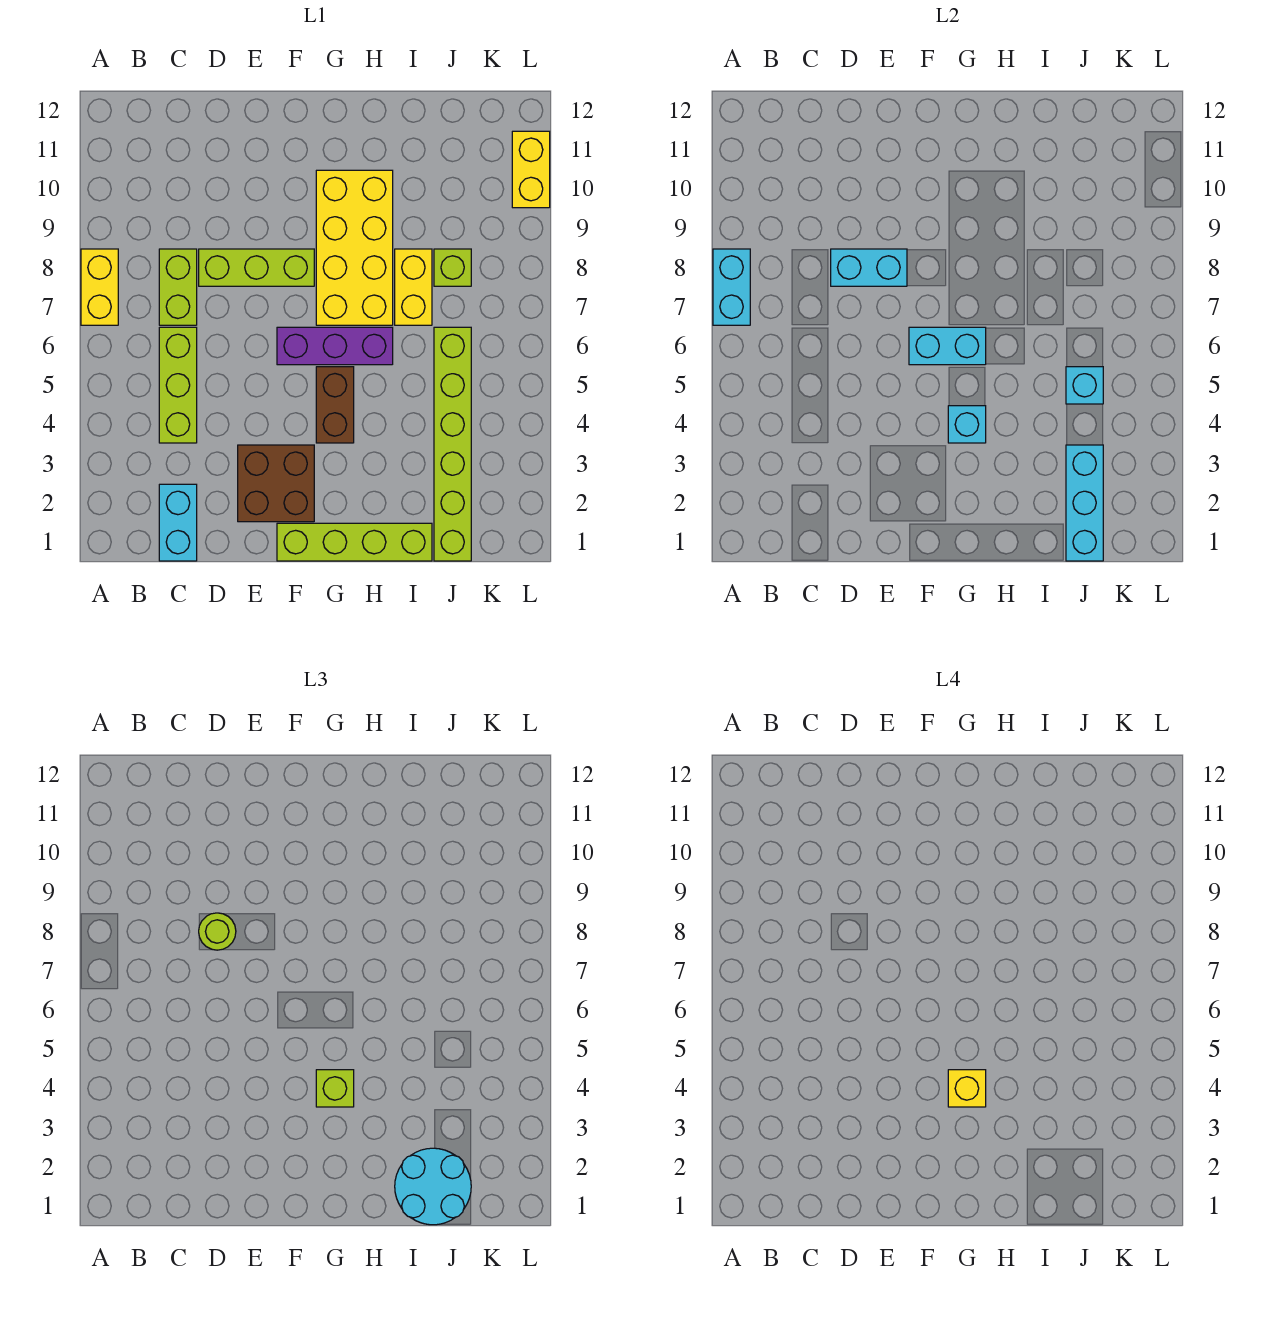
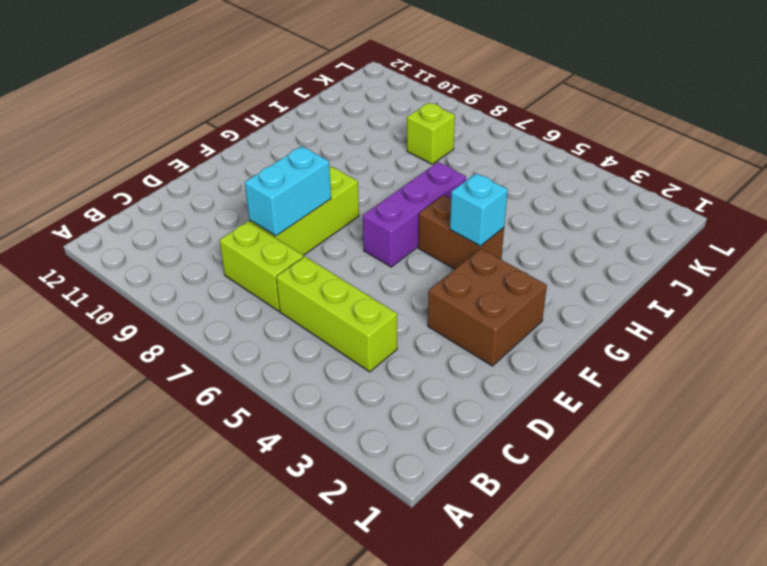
none -> yellow 1x2 brick [81,249,118,325]
none -> cyan 1x2 brick [159,484,197,561]
none -> lime 1x4 brick [277,523,432,561]

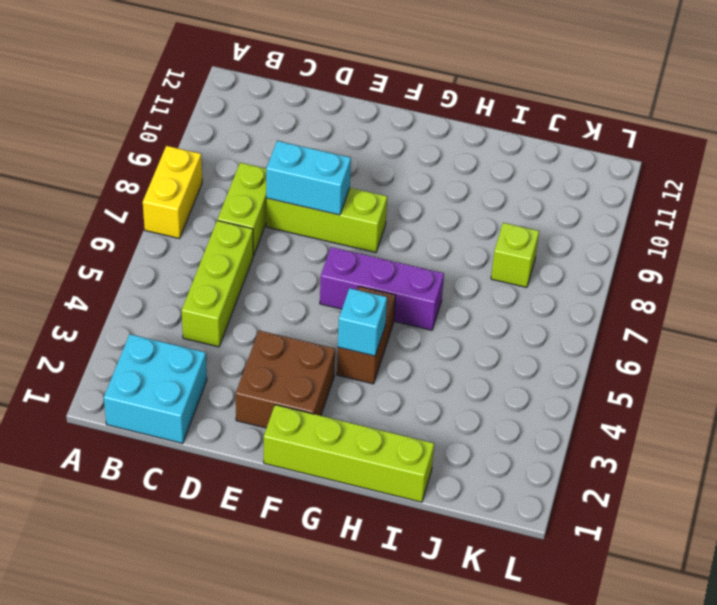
cyan 2x2 brick [104,334,207,443] -> cyan 1x2 brick [159,484,197,561]
none -> yellow 2x4 brick [316,170,393,325]
none -> yellow 1x2 brick [395,249,432,325]
none -> lime 1x6 brick [434,327,471,561]

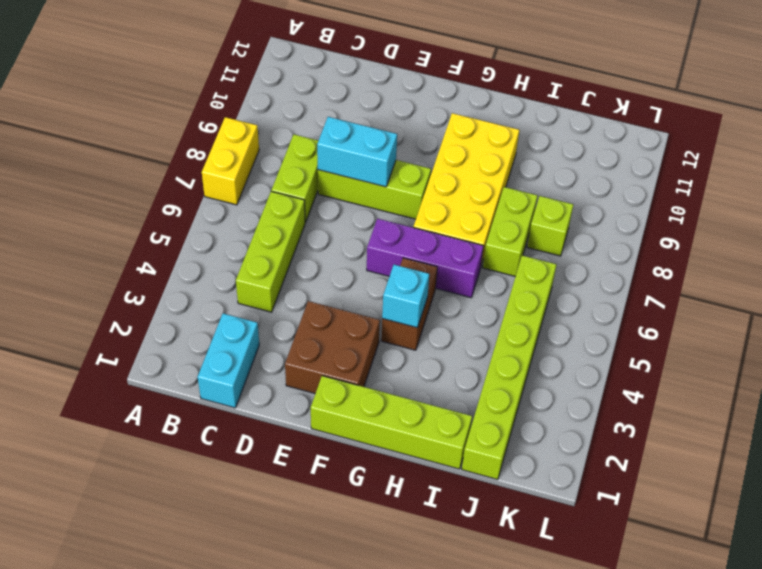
lime 1x2 brick [483,187,538,276] -> yellow 1x2 brick [395,249,432,325]
none -> yellow 1x2 brick [512,131,550,208]
none -> cyan 1x2 brick [713,249,750,325]
none -> cyan 1x2 brick [909,327,986,365]

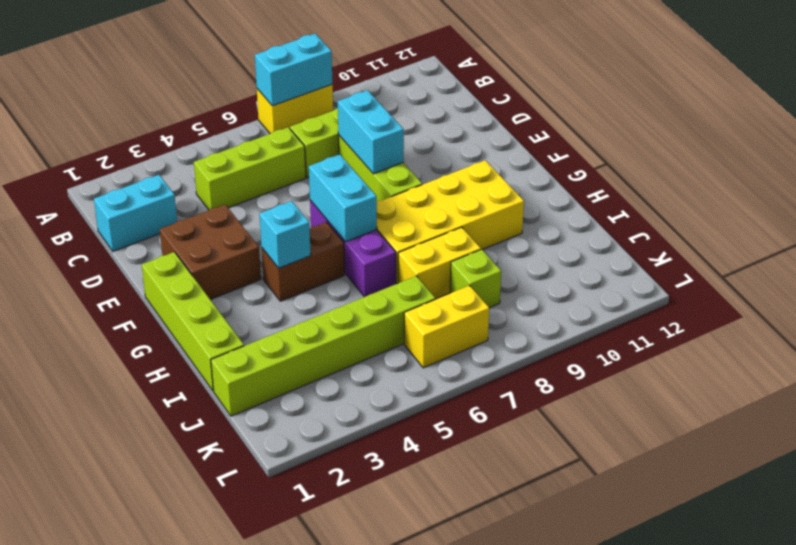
yellow 1x2 brick [404,286,489,368] -> yellow 1x2 brick moved to [512,131,550,208]
none -> cyan 1x3 brick [1066,445,1103,561]
none -> cyan 1x1 brick [1066,367,1103,404]
none -> lime 1x1 round brick [199,913,236,950]

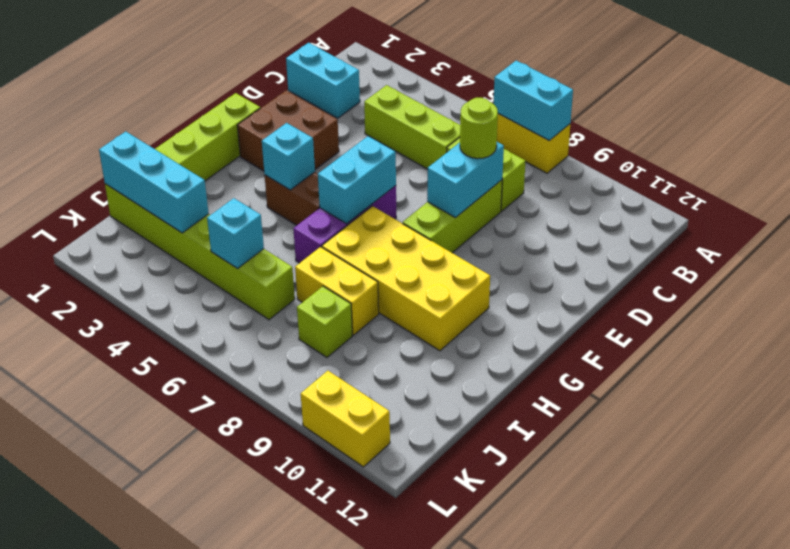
none -> lime 1x1 brick [316,1070,354,1107]
none -> cyan 2x2 round brick [395,1148,471,1225]
none -> yellow 1x1 brick [948,1070,986,1107]

